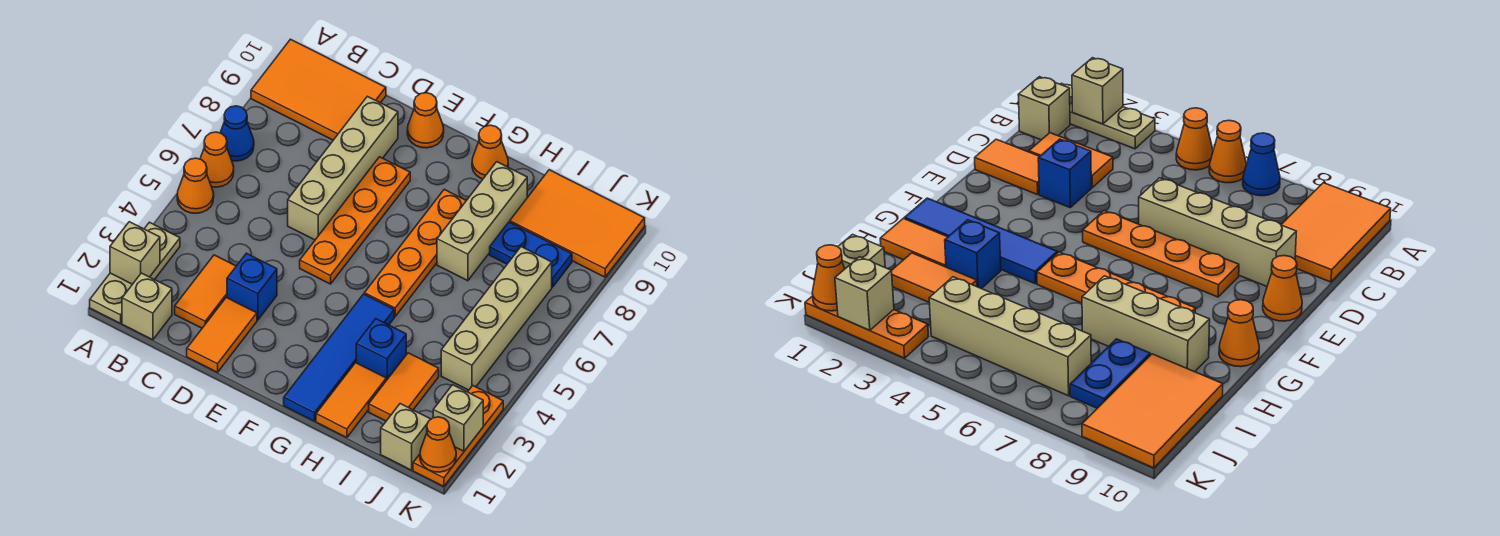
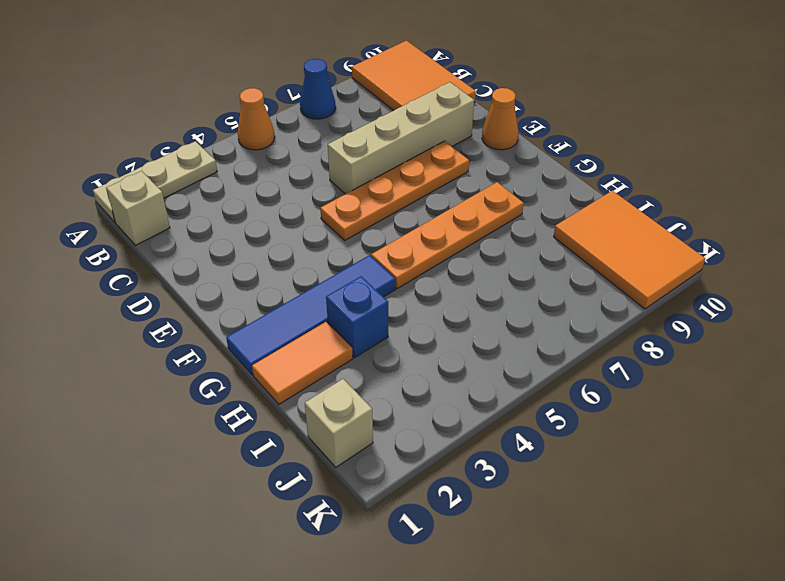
none -> orange 1x1 cone [200,132,234,187]
none -> orange 1x2 tile [175,255,236,328]
none -> orange 1x2 tile [187,297,257,372]

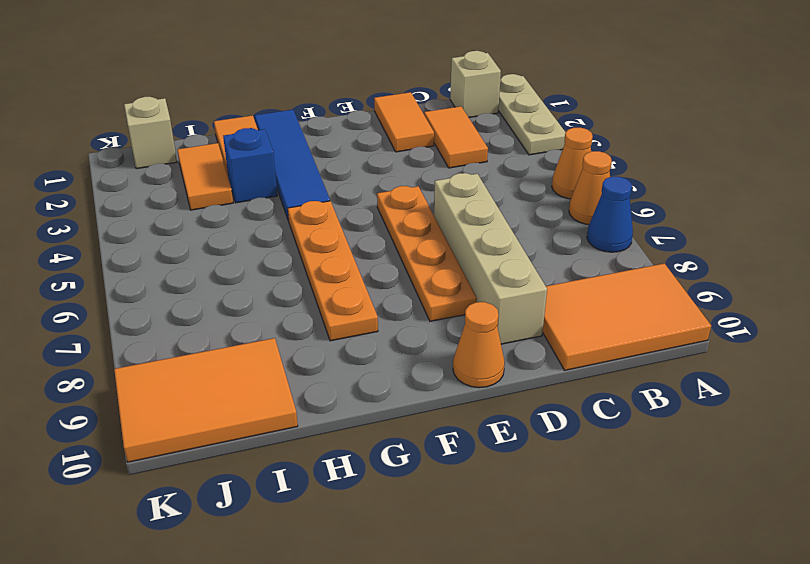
none -> blue 1x1 brick [227,253,277,320]
none -> orange 1x1 cone [472,125,508,179]
none -> tan 1x3 brick [437,162,527,281]

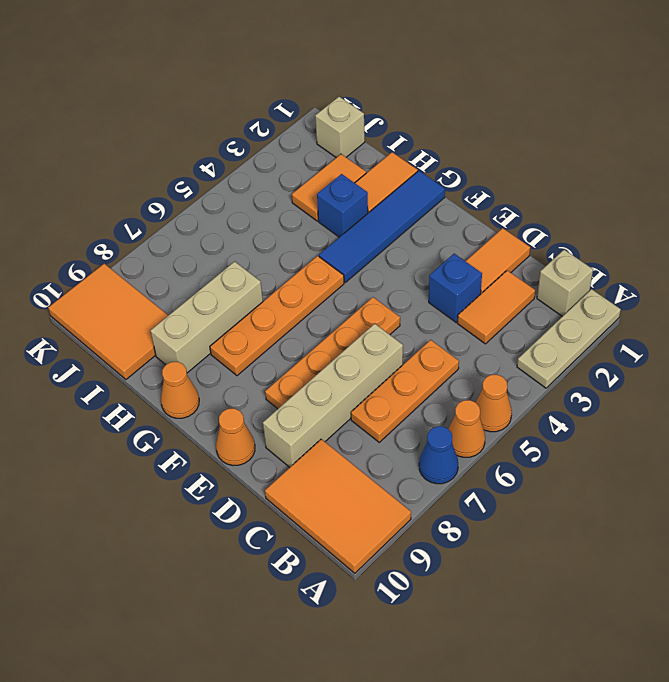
orange 1x3 plate [351,340,459,442] -> orange 1x3 plate moved to [413,386,503,487]
none -> blue 1x2 plate [490,222,572,287]
none -> tan 1x4 brick [441,247,552,390]
none -> tan 1x1 brick [110,222,160,284]

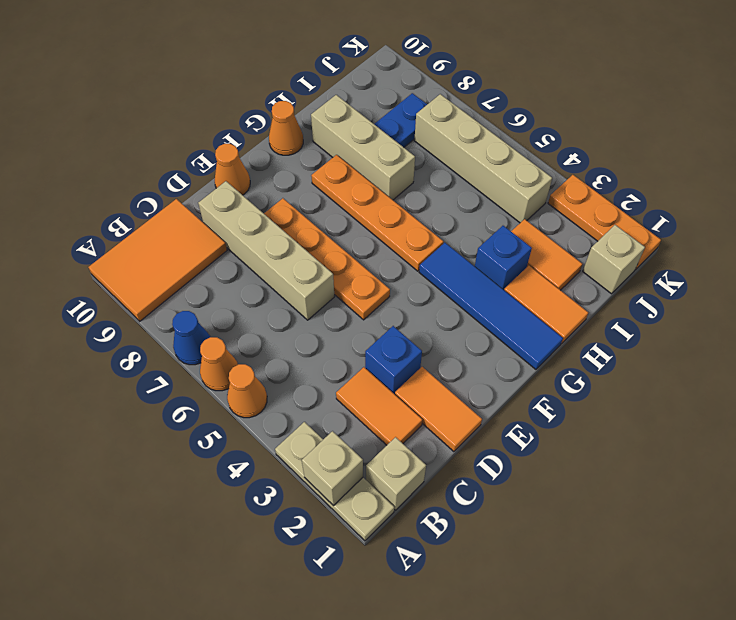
none -> orange 2x3 tile [510,170,645,277]
none -> orange 1x1 cone [420,417,456,472]
none -> tan 1x1 brick [433,385,483,451]

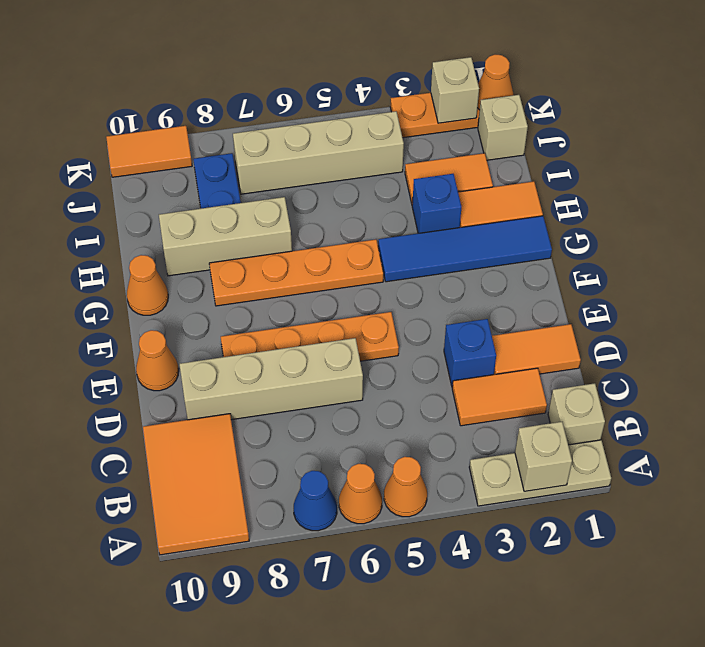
orange 1x2 tile [106,126,192,177] -> orange 2x3 tile [510,170,645,277]

